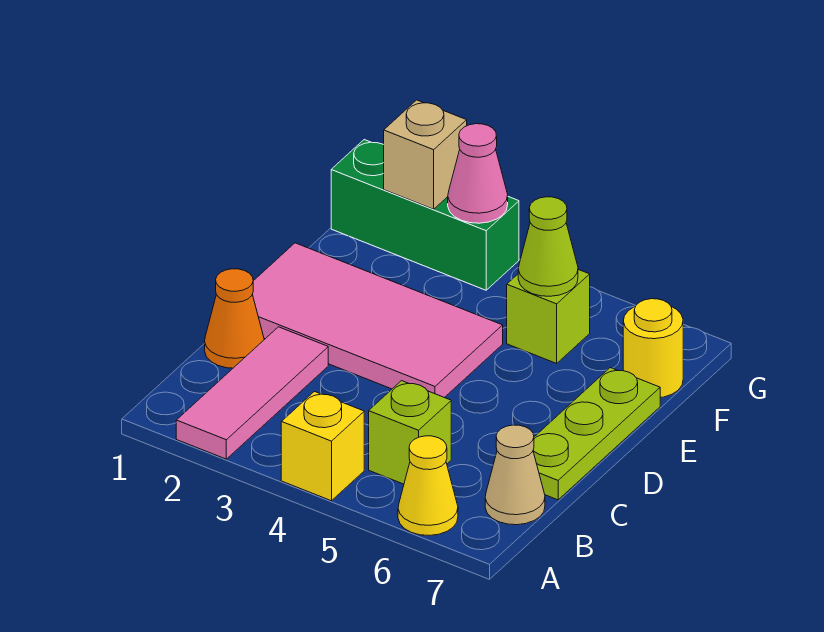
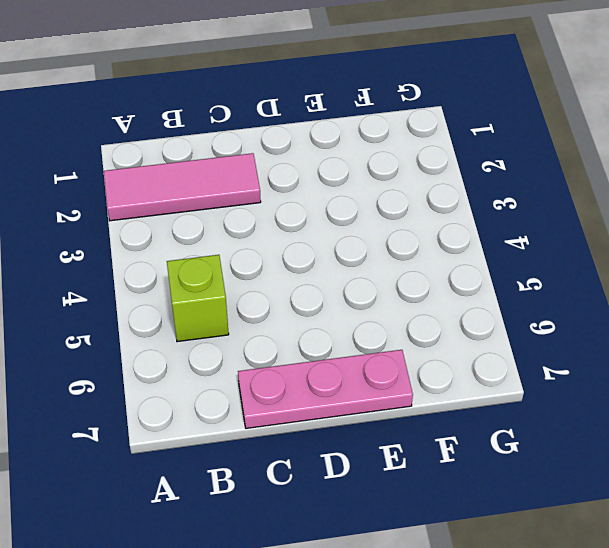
pink 1x3 plate [238,350,413,428] -> lime 1x3 plate [533,368,660,500]
none -> yellow 1x1 brick [281,392,364,501]
none -> yellow 1x1 cone [398,436,458,536]
none -> tan 1x1 cone [485,425,545,525]

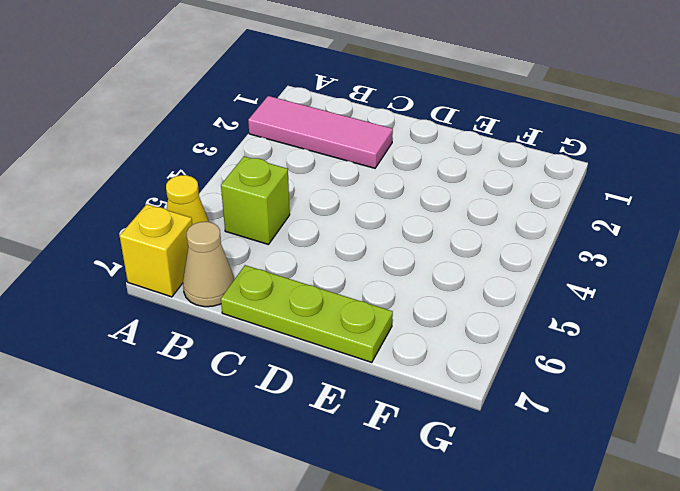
yellow 1x1 brick [120,204,192,297] -> yellow 1x1 brick moved to [281,392,364,501]
none -> orange 1x1 cone [205,269,264,368]
none -> pink 2x4 tile [252,243,503,398]
none -> lime 1x1 brick [507,270,590,363]

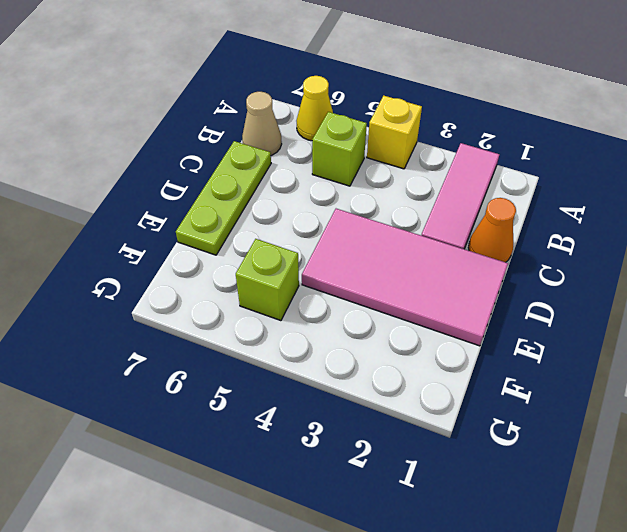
none -> yellow 1x1 round brick [623,299,683,398]
none -> green 1x3 brick [331,140,519,290]
none -> lime 1x1 cone [518,197,578,296]

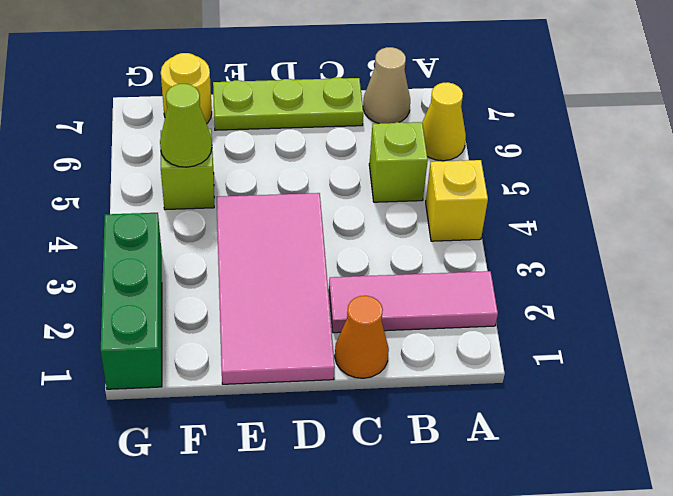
none -> tan 1x1 brick [384,100,467,209]
none -> pink 1x1 cone [448,124,508,223]

